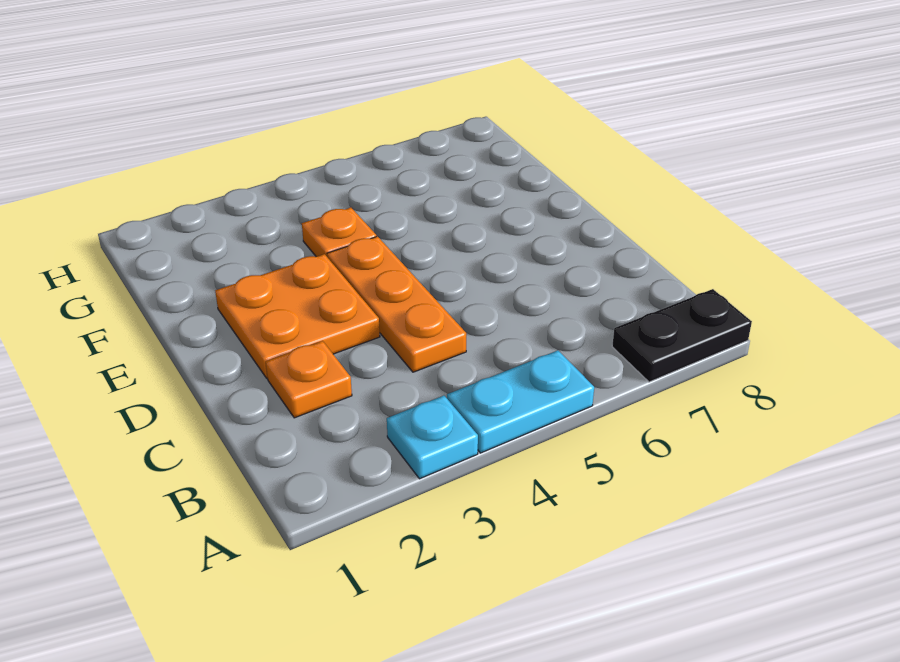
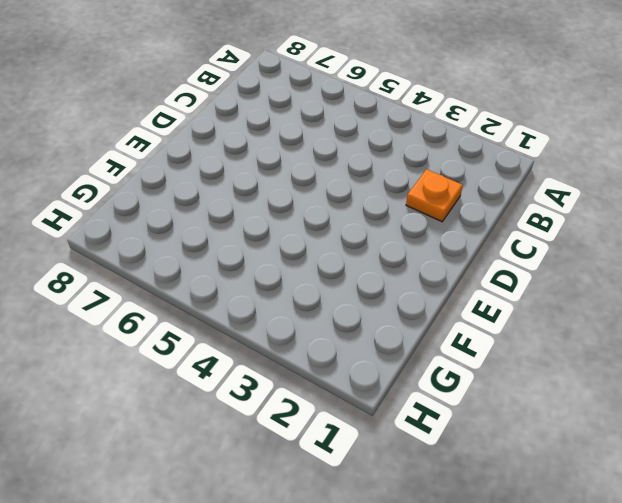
none -> cyan 1x1 plate [387,396,478,479]
none -> cyan 1x2 plate [447,350,594,453]

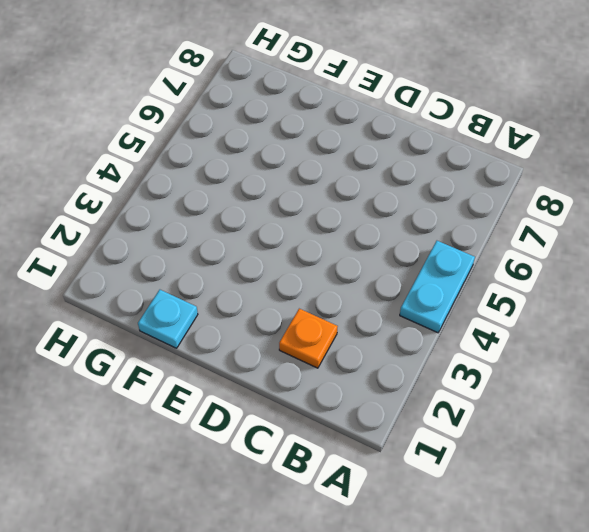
cyan 1x1 plate [138,290,198,348] -> cyan 1x1 plate moved to [387,396,478,479]
none -> black 1x2 plate [612,289,752,382]
none -> orange 1x3 plate [327,236,466,372]

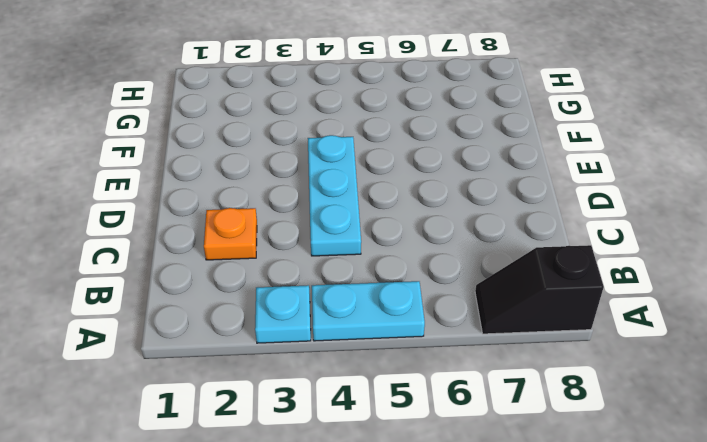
black 1x2 slope [475,245,604,334] -> black 1x2 plate [612,289,752,382]
cyan 1x3 plate [308,135,361,256] -> orange 1x3 plate [327,236,466,372]
none -> orange 2x2 plate [215,254,380,378]
none -> orange 1x1 plate [302,207,376,257]

